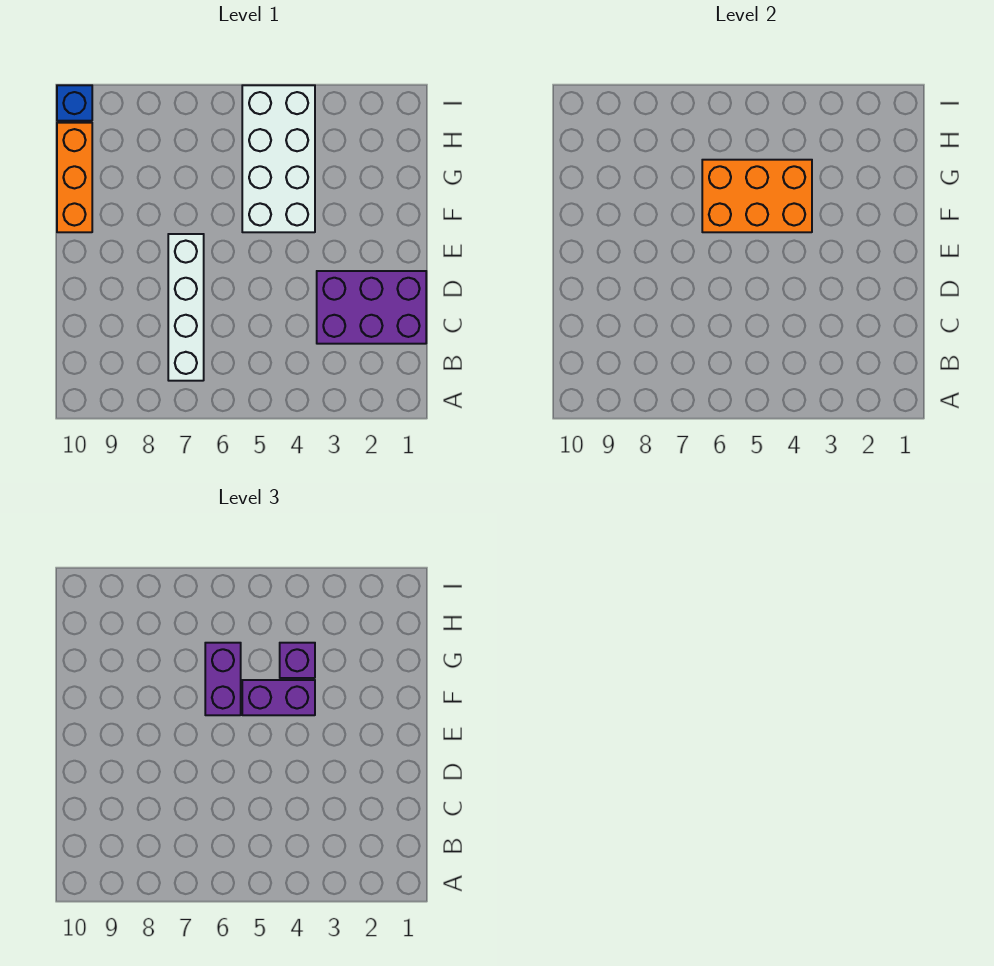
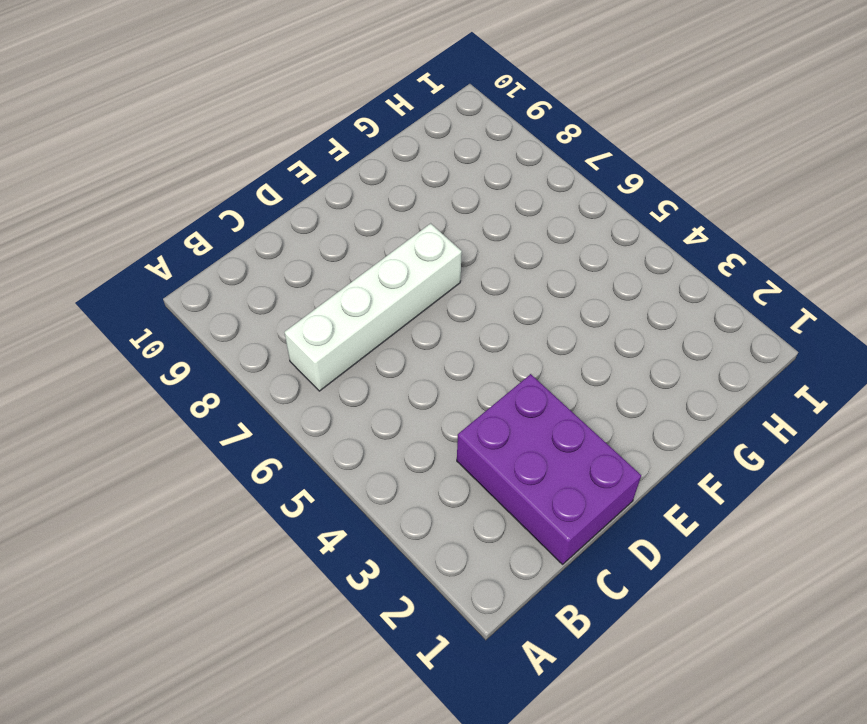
none -> white 2x4 brick [242,85,315,232]
none -> orange 1x3 brick [57,123,92,232]

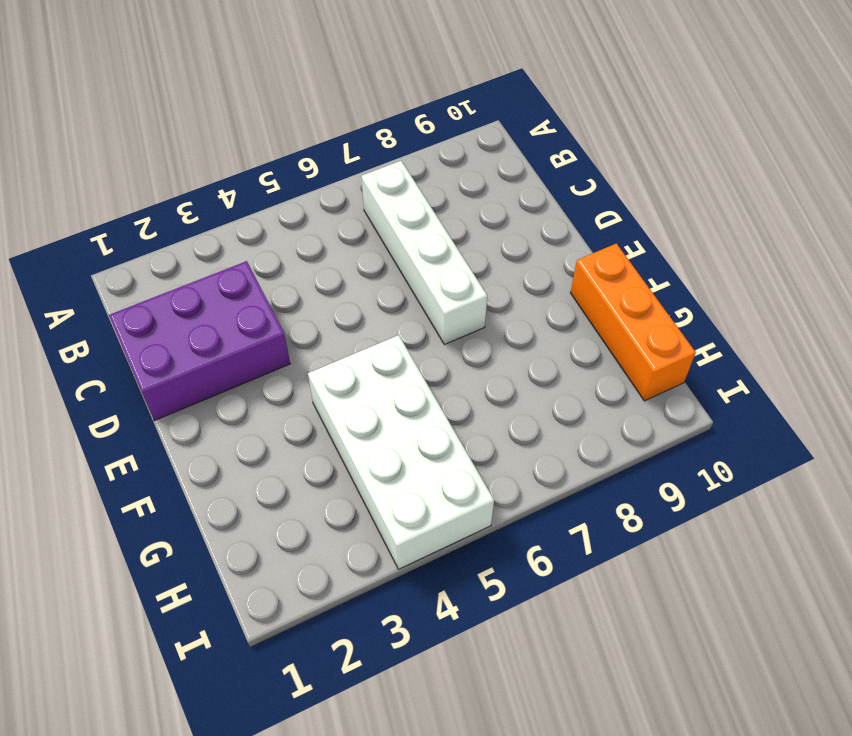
none -> blue 1x1 brick [57,85,92,121]
none -> orange 2x3 brick [702,160,812,232]

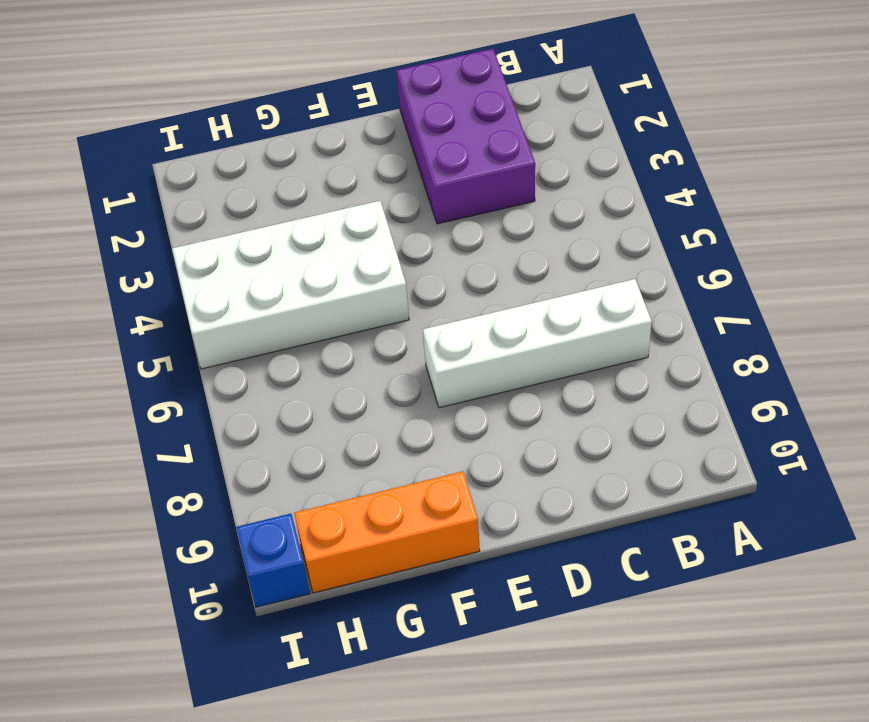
none -> orange 2x3 brick [702,160,812,232]
none -> purple 1x2 brick [242,680,315,715]

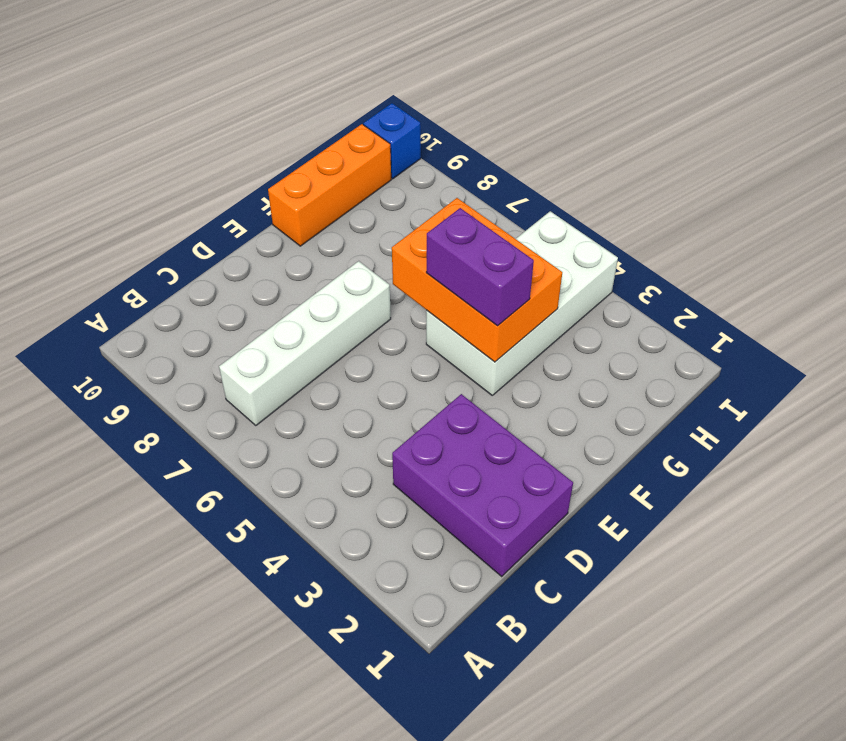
none -> purple 1x2 brick [205,643,241,715]
none -> purple 1x1 brick [280,643,315,678]

